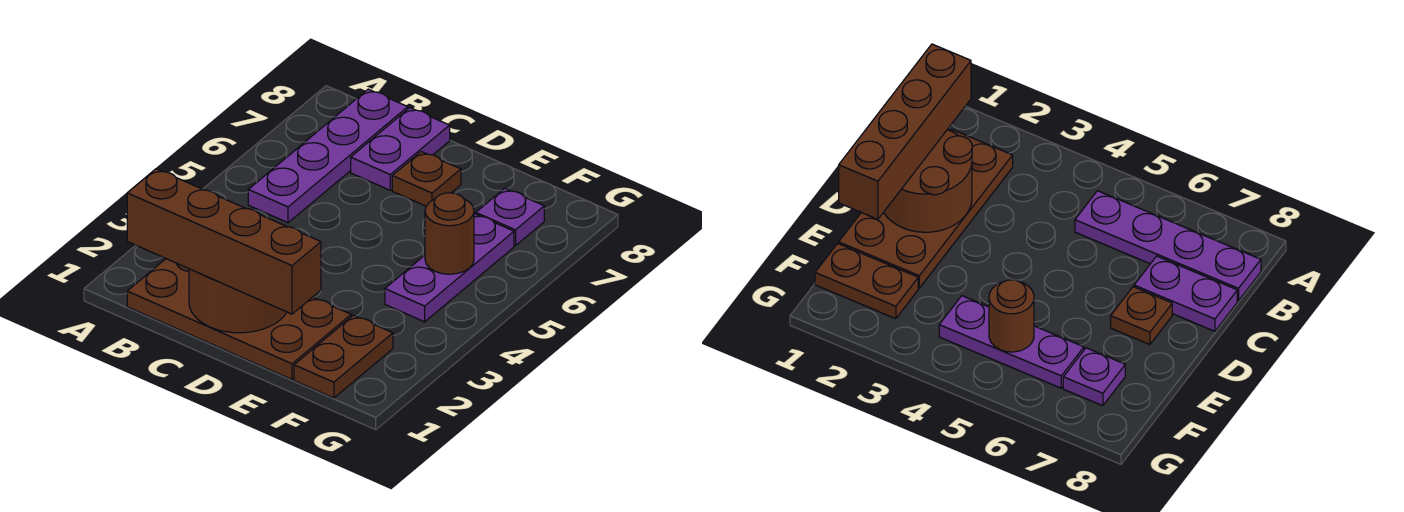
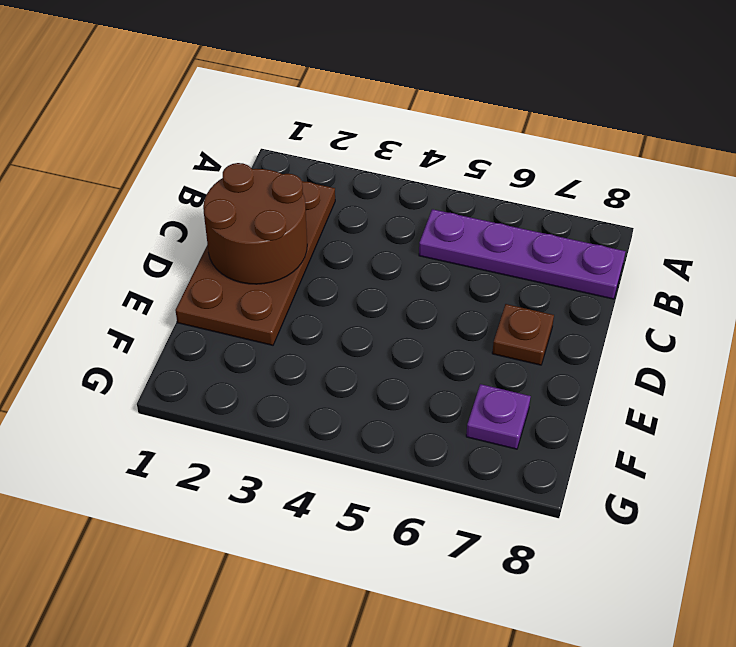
none -> purple 1x2 plate [351,108,450,190]
none -> brown 1x2 plate [294,315,393,398]

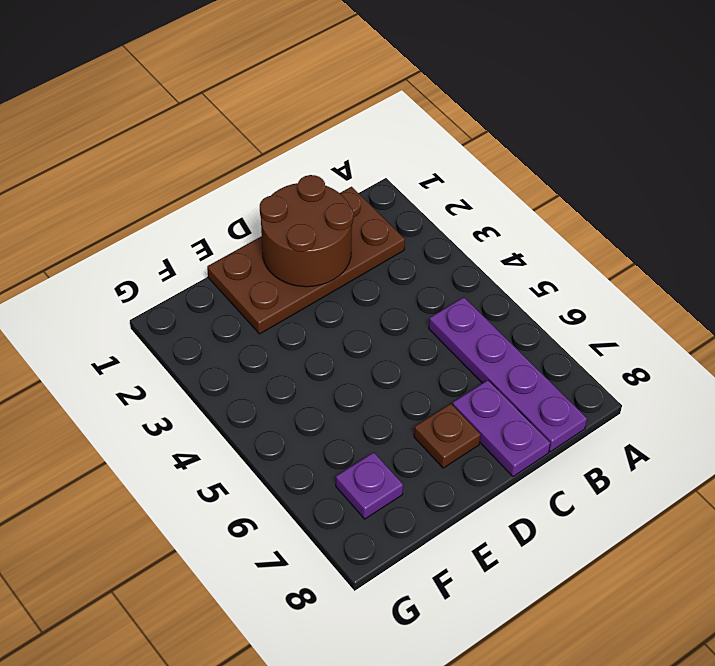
none -> brown 1x2 plate [294,315,393,398]
none -> purple 1x3 plate [385,214,514,322]

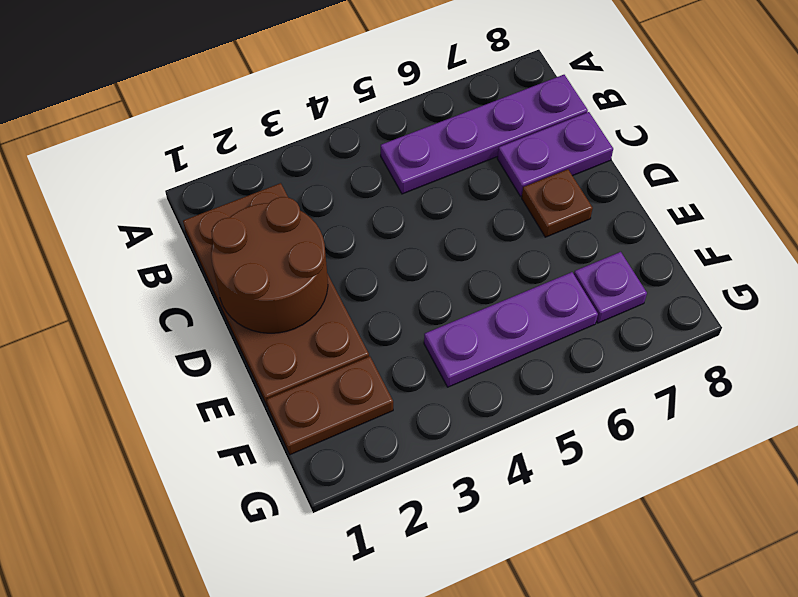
none -> brown 1x1 round brick [425,193,474,274]
none -> brown 1x4 brick [127,169,321,314]

